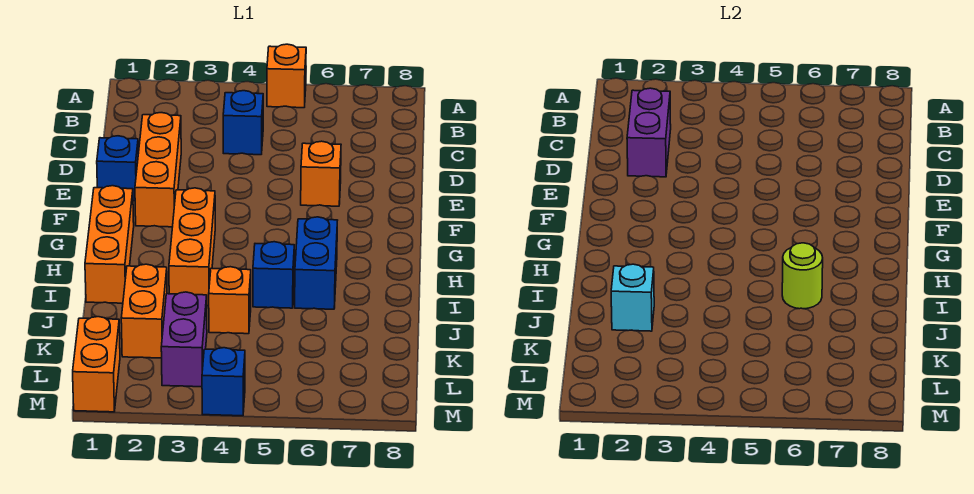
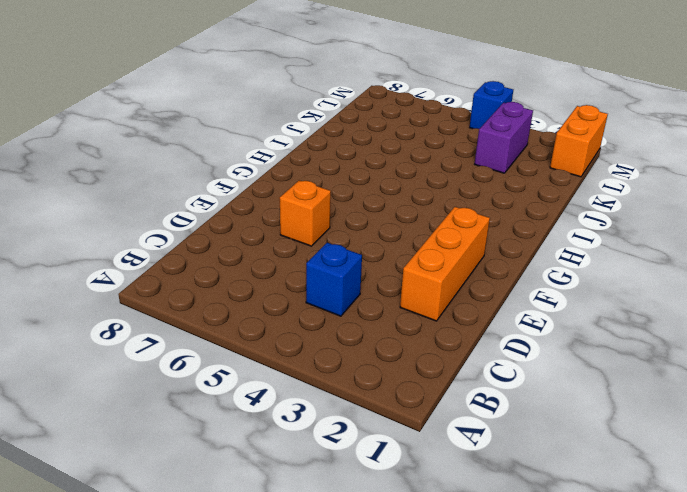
none -> orange 1x1 brick [267,44,306,108]
none -> blue 1x1 brick [97,136,138,201]
none -> orange 1x3 brick [85,186,134,303]

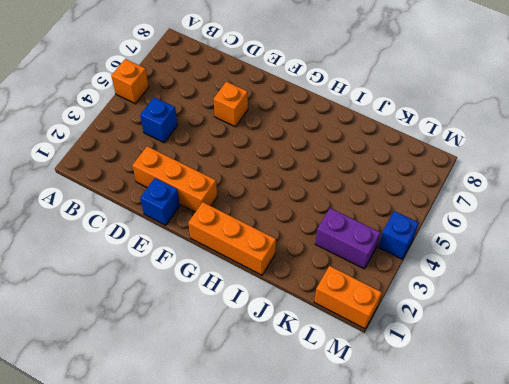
none -> orange 1x3 brick [169,188,215,306]
none -> blue 1x2 brick [295,217,337,309]
none -> blue 1x1 brick [253,242,294,308]

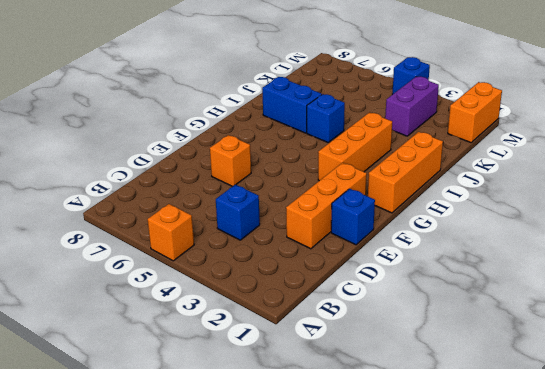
blue 1x2 brick [262,77,322,133] -> blue 1x2 brick turned to [295,217,337,309]
none -> orange 1x2 brick [121,264,167,358]
none -> orange 1x1 brick [209,267,251,334]
none -> purple 1x2 brick [627,88,671,177]

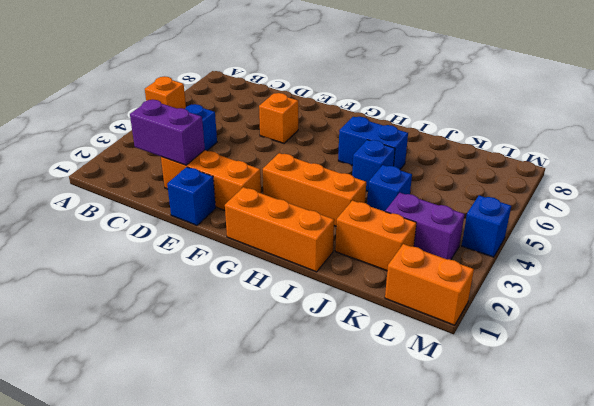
blue 1x1 brick [367,165,412,211] -> orange 1x1 brick [209,267,251,334]
none -> lime 1x1 round brick [782,243,823,309]
none -> cyan 1x1 brick [611,264,654,331]

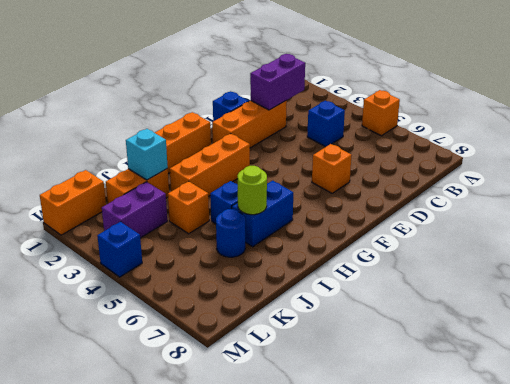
blue 1x1 round brick [216,209,245,257] -> none

